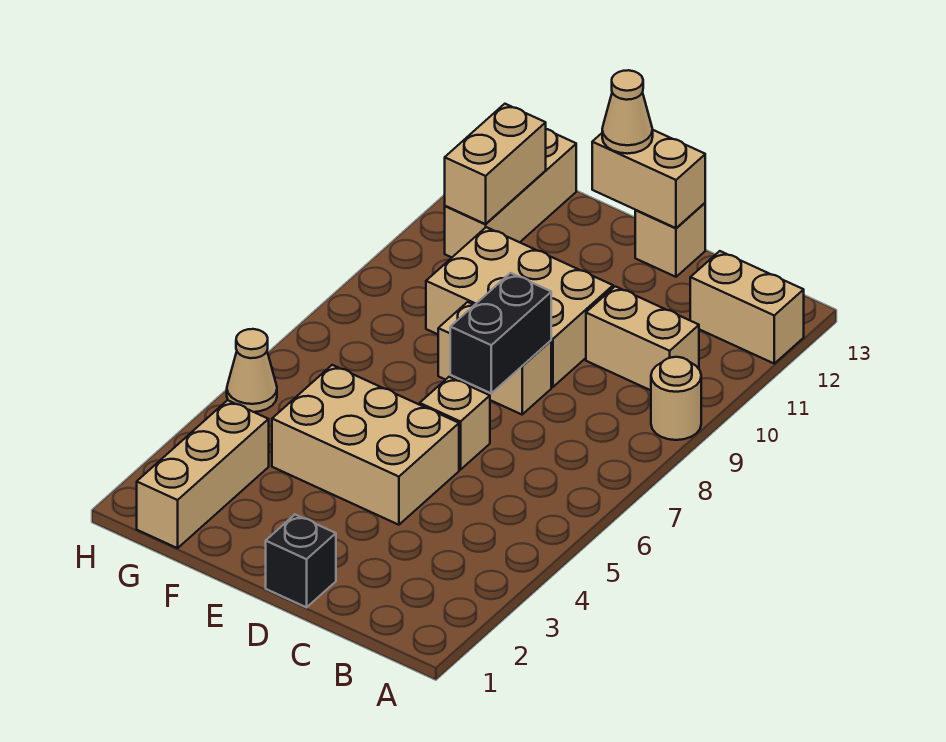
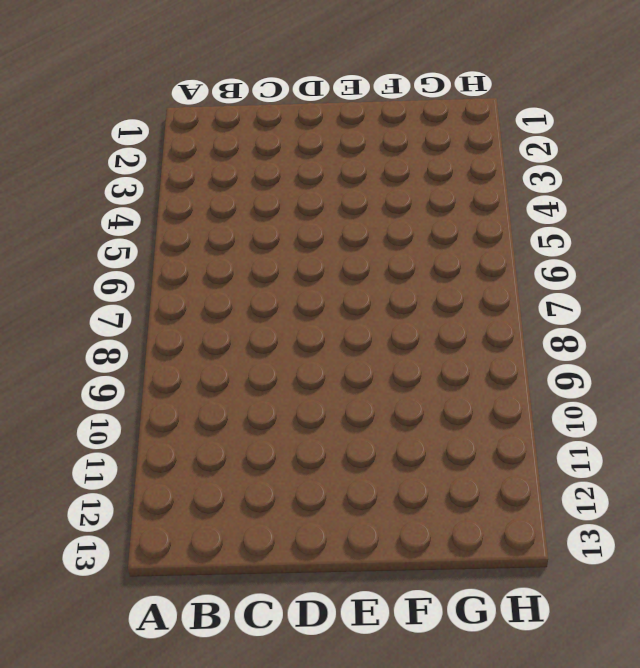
none -> tan 1x1 round brick [651,357,701,440]
none -> tan 1x2 brick [690,251,804,363]
none -> tan 1x2 brick [586,286,699,390]

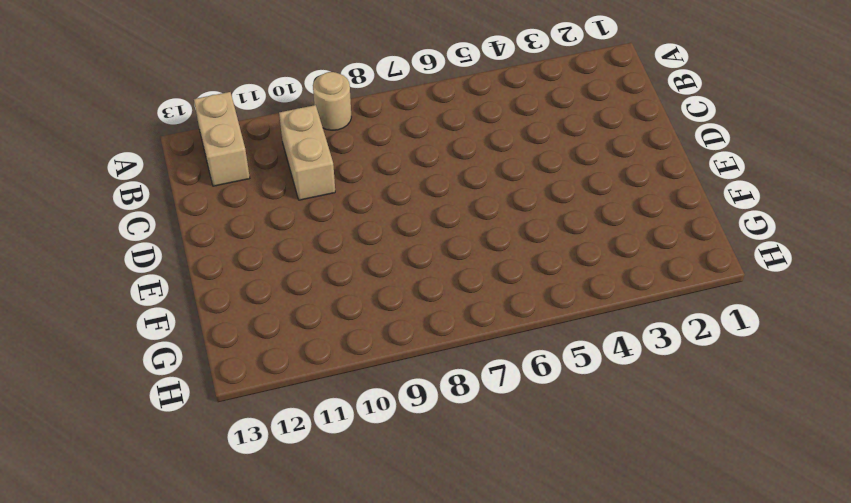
none -> black 1x1 brick [266,515,336,607]
none -> tan 2x3 brick [272,365,459,525]
none -> tan 1x1 brick [420,377,490,470]

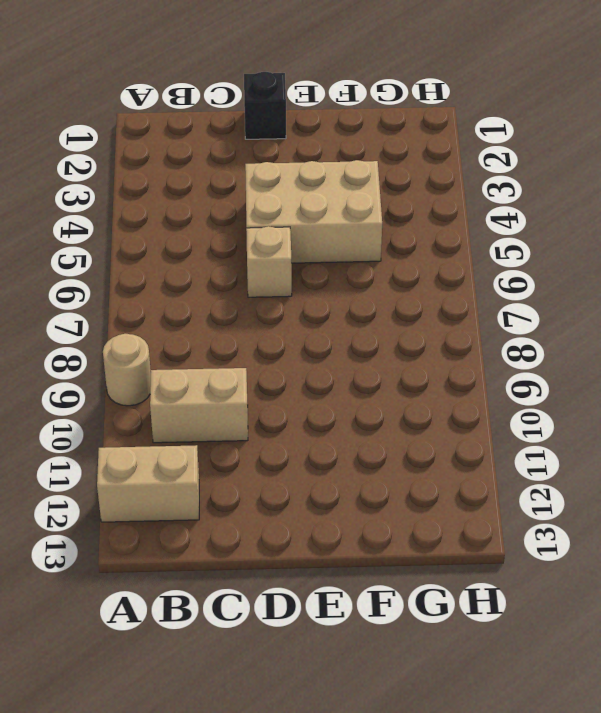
none -> tan 1x2 brick [438,302,551,415]
none -> tan 2x3 brick [426,227,613,387]
none -> tan 1x1 brick [635,203,705,277]

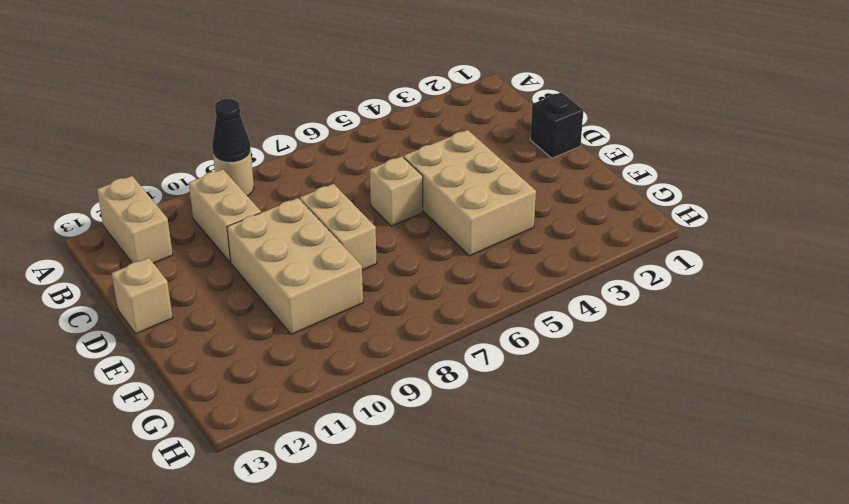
black 1x1 cone [212,99,251,163] -> none
none -> tan 1x3 brick [137,400,269,548]
none -> tan 1x3 brick [445,129,576,257]
none -> tan 1x1 cone [227,329,277,412]

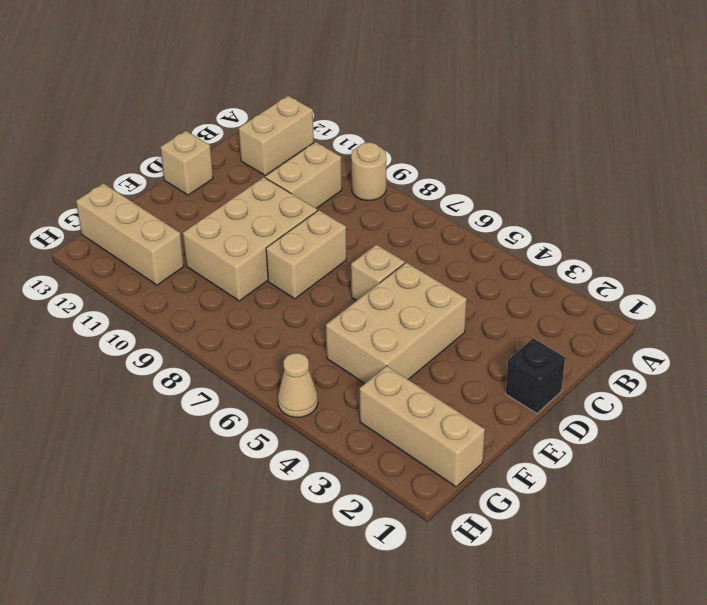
none -> black 1x2 brick [450,273,551,393]
none -> tan 1x2 brick [592,130,705,228]
none -> tan 1x2 brick [445,104,546,224]

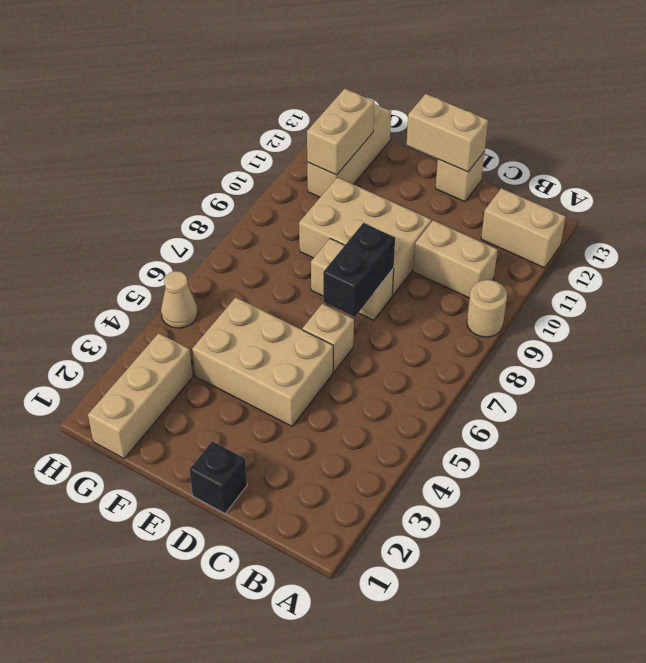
none -> tan 1x1 cone [602,70,653,154]

